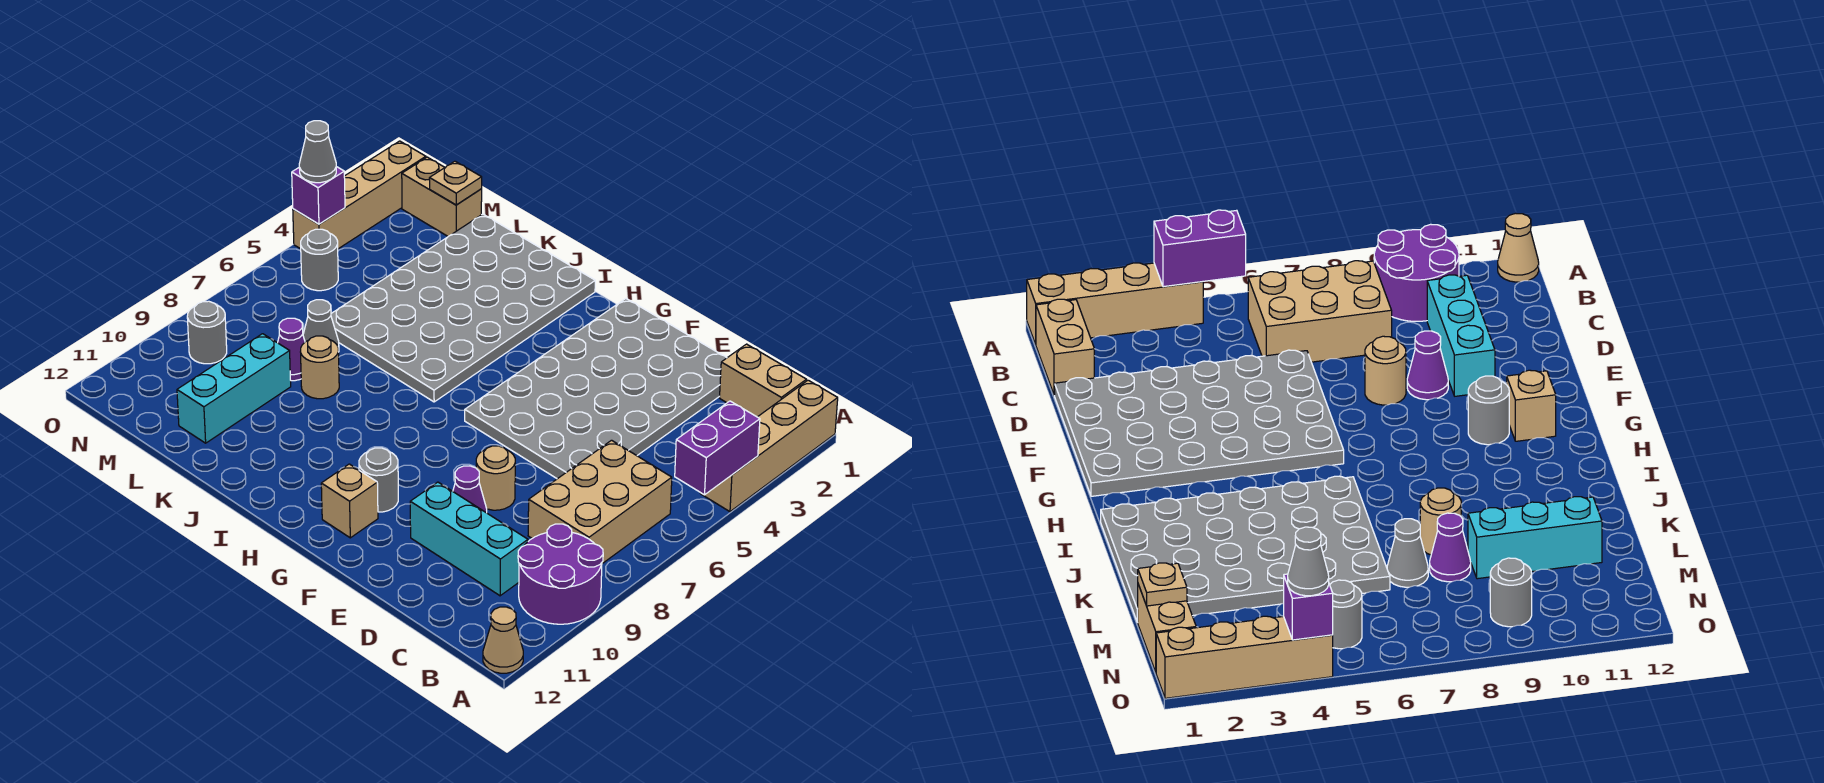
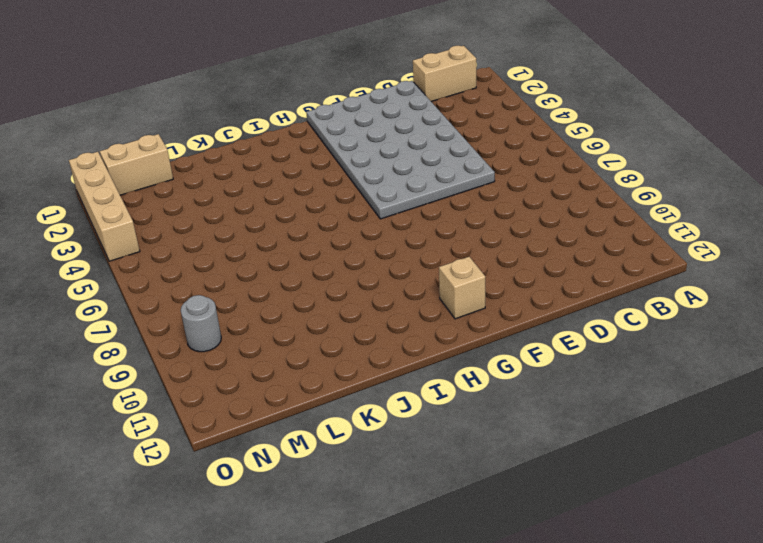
none -> tan 1x4 brick [700,380,838,512]
none -> purple 2x2 round brick [518,524,603,624]
none -> tan 1x1 cone [483,607,523,673]

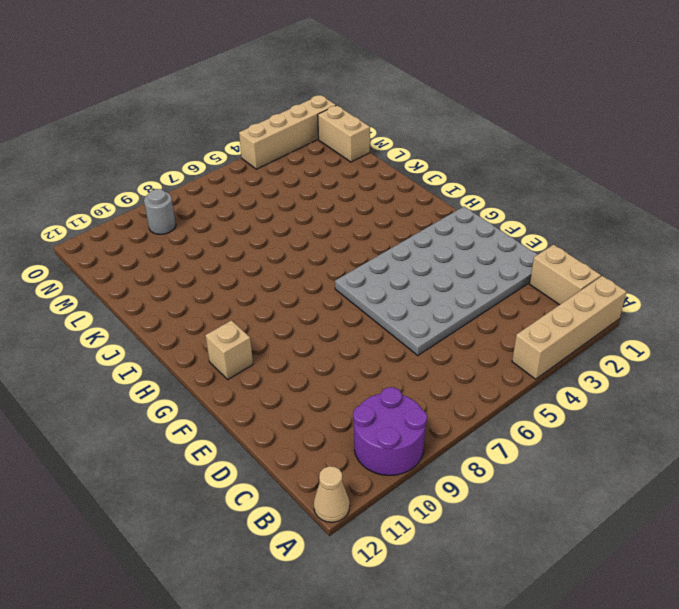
none -> tan 2x3 brick [528,440,672,564]
none -> cyan 1x3 brick [410,482,528,596]
none -> tan 1x1 round brick [476,446,515,510]

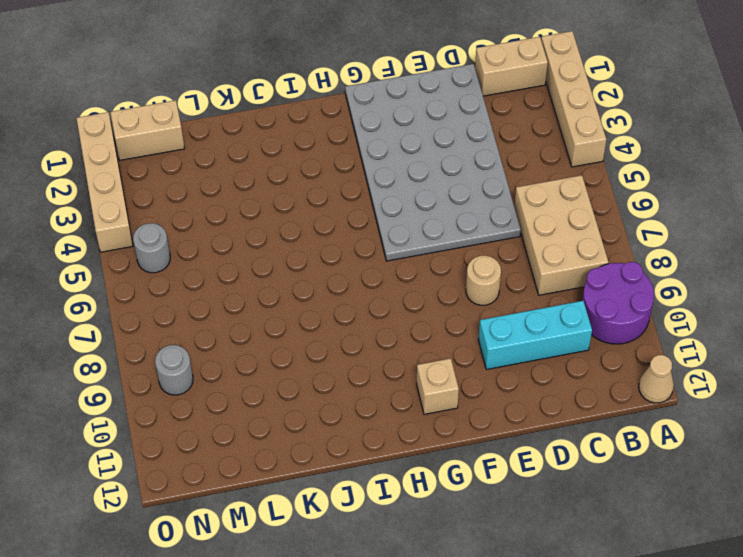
none -> purple 1x1 cone [453,466,487,513]
none -> grey 1x1 round brick [359,448,398,512]
none -> grey 4x6 plate [331,214,595,402]

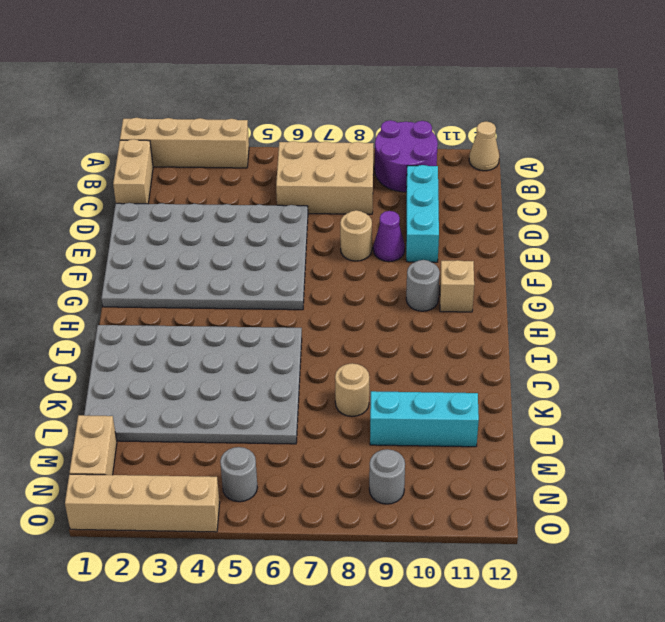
none -> grey 1x1 cone [303,300,339,352]
none -> purple 1x1 cone [278,318,305,381]
none -> purple 1x2 brick [675,401,760,495]

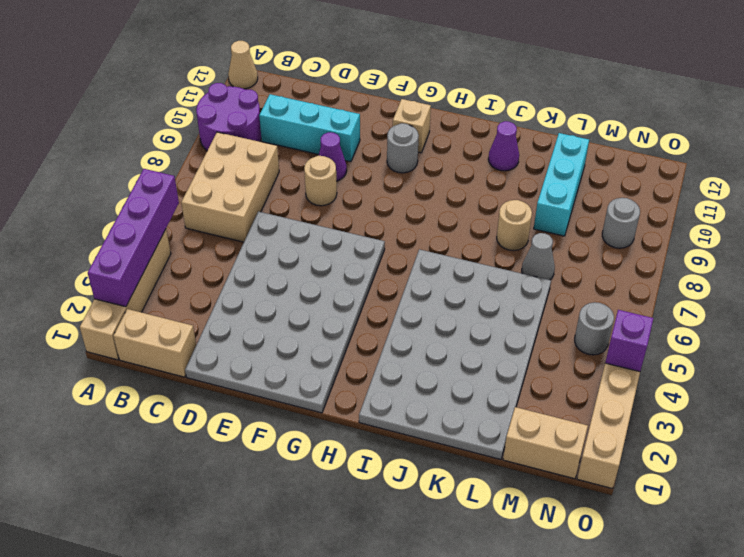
purple 1x4 brick [88,169,179,307] -> purple 1x2 brick [675,401,760,495]
purple 1x1 cone [488,121,519,171] -> purple 1x1 cone moved to [278,318,305,381]
none -> tan 1x1 plate [429,161,482,205]
none -> grey 1x1 cone [299,121,336,183]

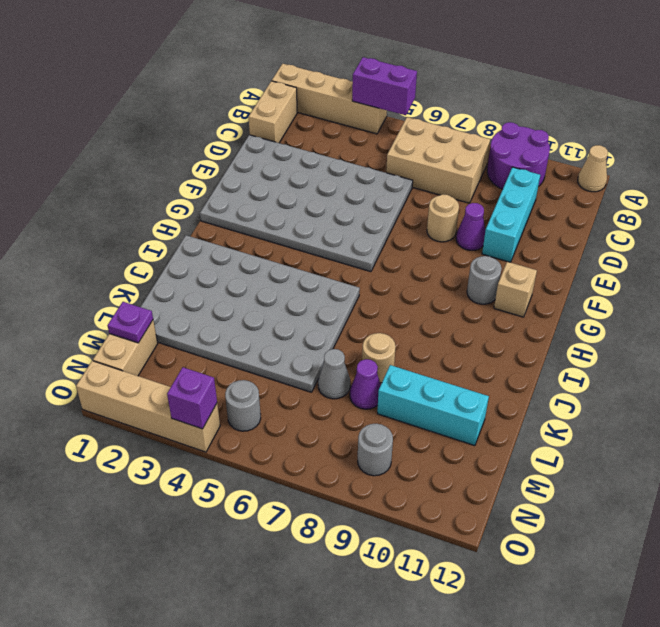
purple 1x1 plate [107,302,153,343] -> tan 1x1 plate [429,161,482,205]
none -> grey 1x1 cone [299,121,336,183]

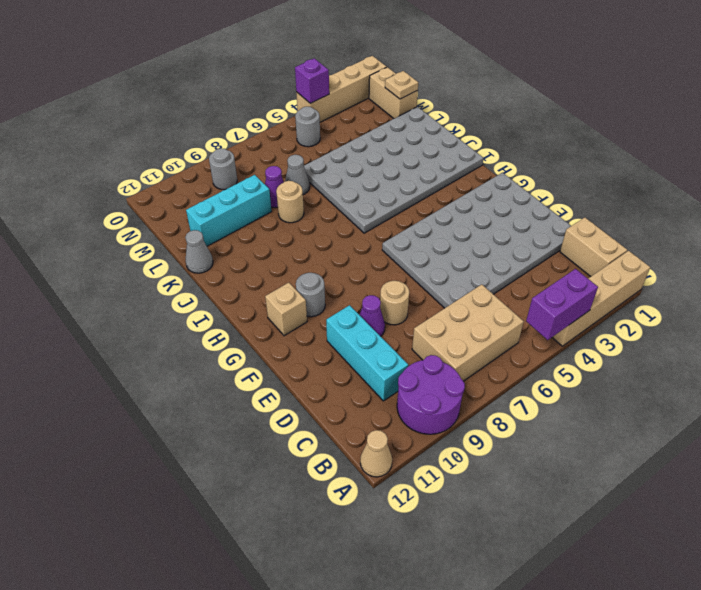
grey 1x1 cone [185,230,213,273] -> grey 1x1 cone moved to [299,121,336,183]

